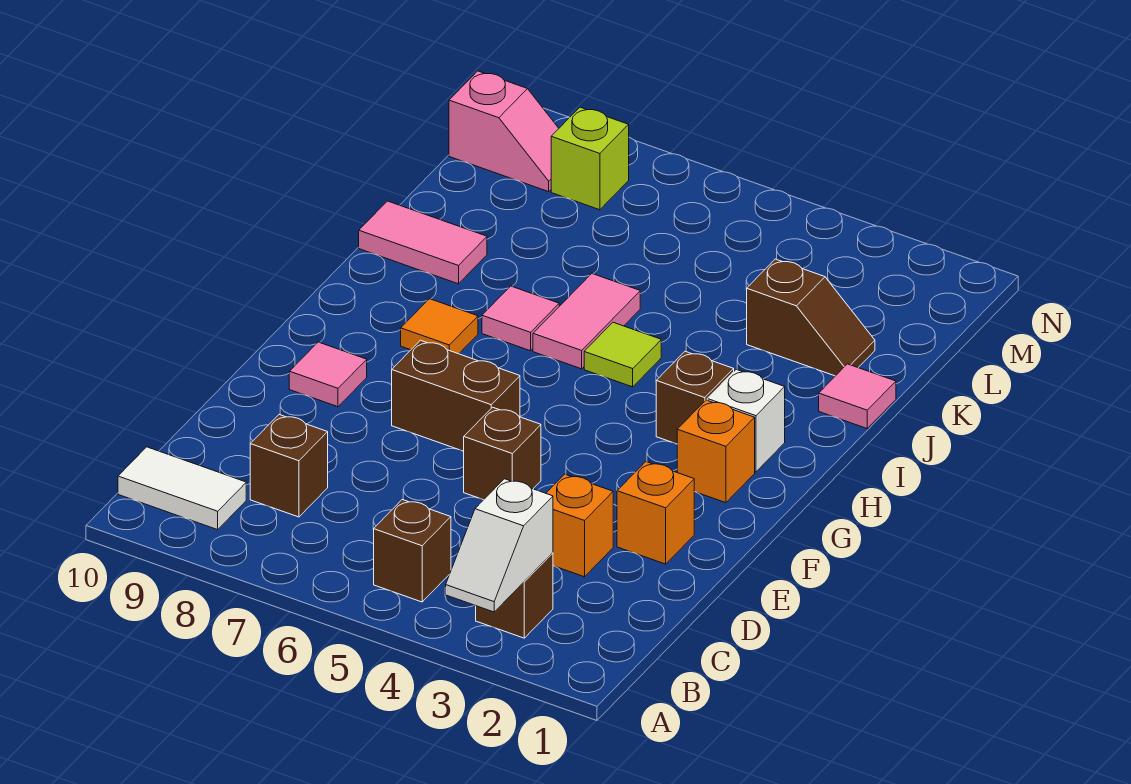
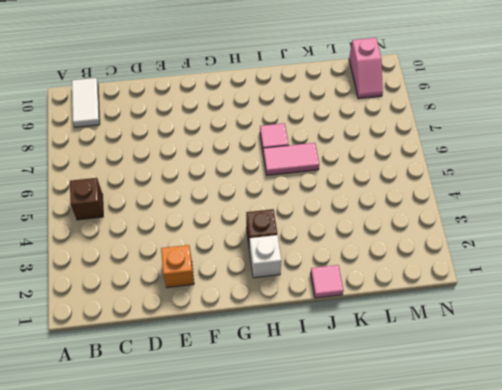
none -> brown 1x1 brick [476,553,553,638]
none -> brown 1x1 brick [250,415,328,517]
none -> orange 1x1 brick [546,474,613,577]

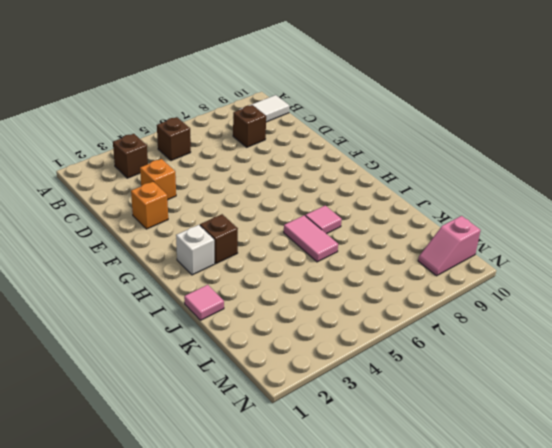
none -> brown 1x1 brick [463,407,541,500]
none -> brown 1x2 brick [392,340,520,451]
none -> pink 1x1 tile [289,342,367,407]

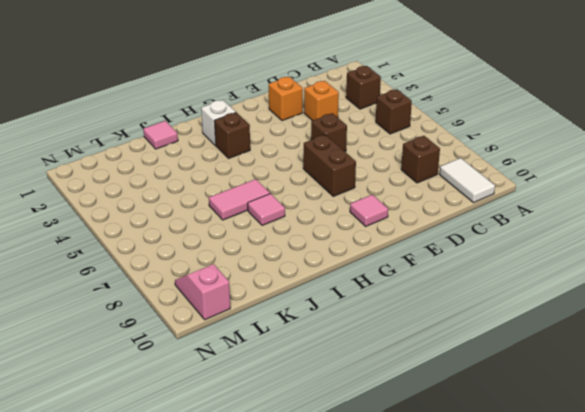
none -> orange 1x1 brick [677,400,755,503]
none -> orange 1x1 tile [401,299,478,354]
none -> lime 1x1 tile [584,322,661,387]

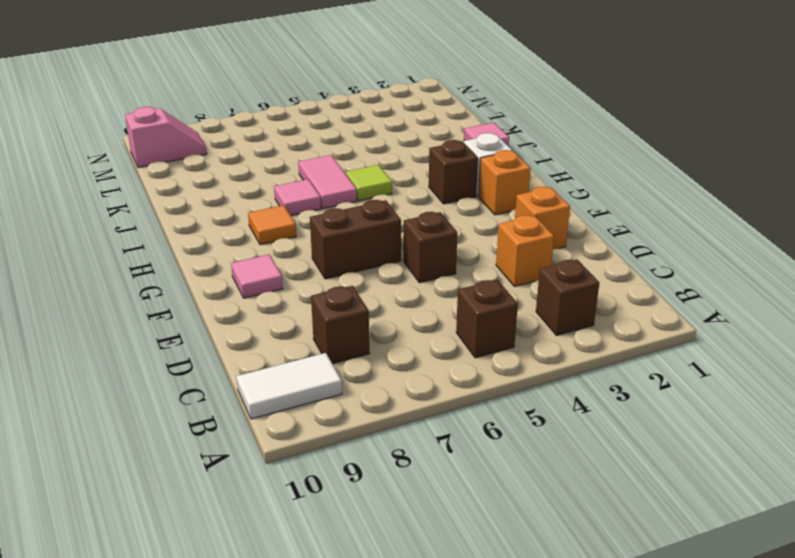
none -> pink 1x2 tile [359,201,487,284]
none -> brown 1x2 slope [747,259,875,376]
none -> lime 1x1 brick [551,107,629,210]

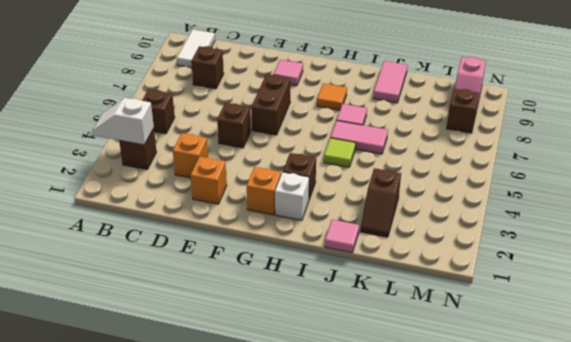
brown 1x1 brick [447,89,479,133] -> lime 1x1 brick [551,107,629,210]

